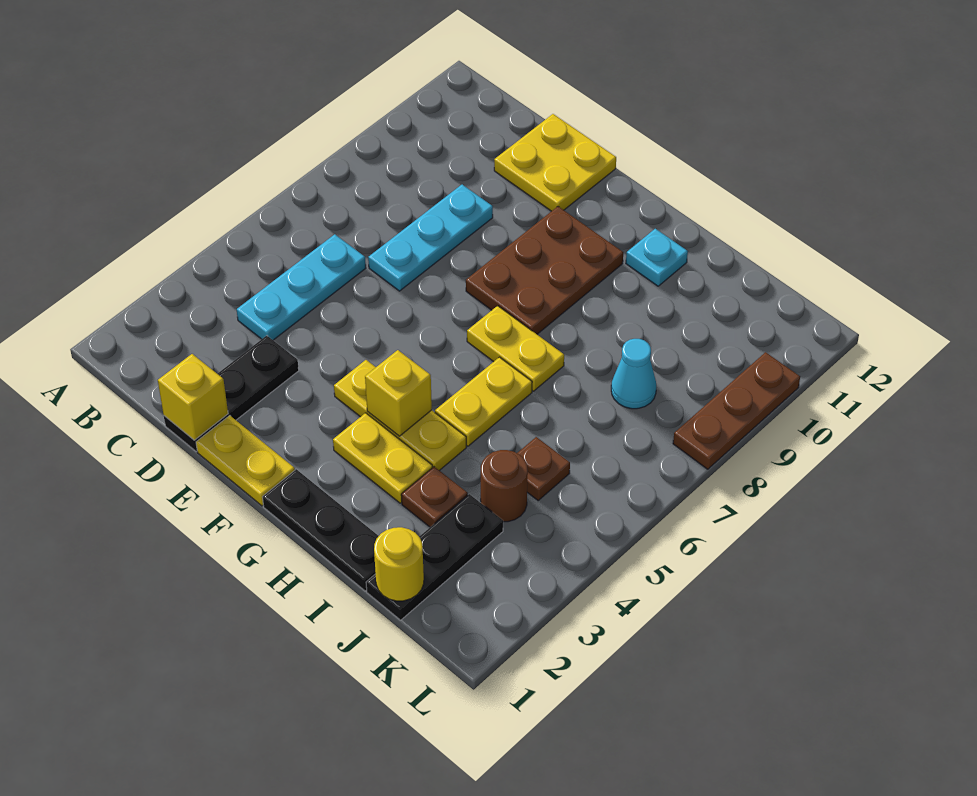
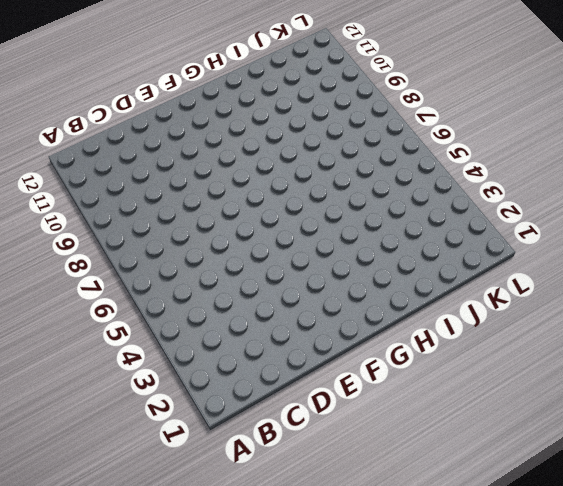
none -> cyan 1x3 plate [237,234,366,340]
none -> black 1x3 plate [164,336,299,451]
none -> cyan 1x3 plate [368,185,493,291]

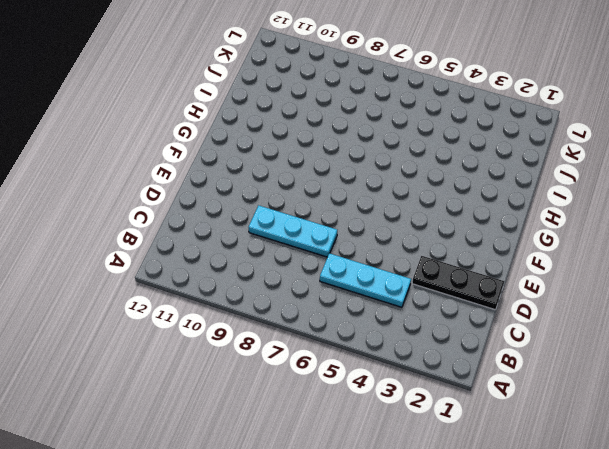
none -> yellow 2x2 plate [494,114,616,211]
none -> yellow 1x2 plate [196,416,295,506]
none -> yellow 1x3 plate [334,360,466,471]

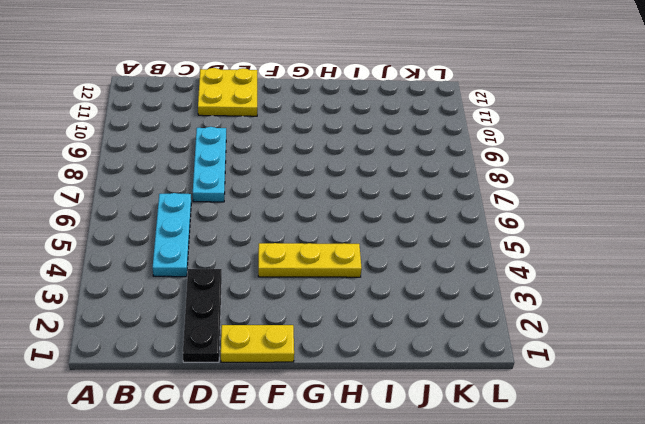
none -> brown 2x3 plate [466,207,623,334]
none -> black 1x3 plate [262,469,378,591]
none -> yellow 1x2 plate [333,413,433,503]

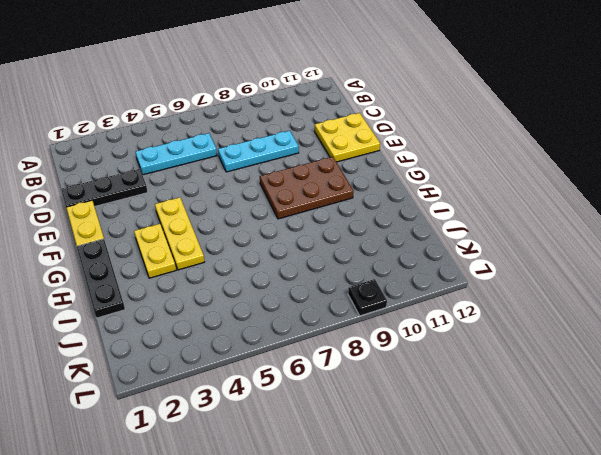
black 1x1 plate [348,279,387,316] -> brown 1x3 plate [673,352,800,469]
none -> yellow 1x2 plate [467,306,564,391]
none -> yellow 1x2 plate [435,357,532,446]
none -> cyan 1x1 plate [626,229,688,286]

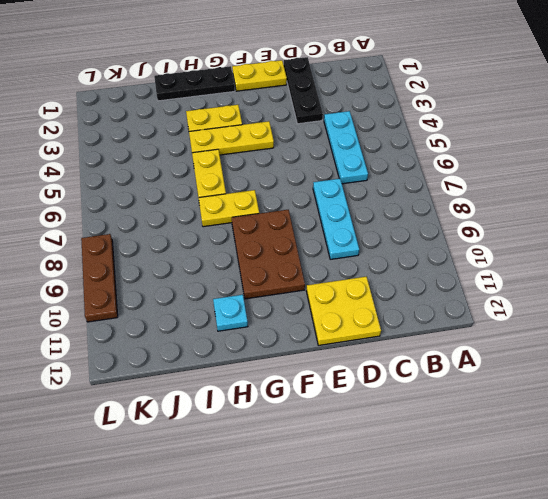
none -> brown 1x1 plate [401,467,468,527]
none -> black 1x3 plate [366,494,503,620]
none -> brown 1x1 round brick [481,450,528,522]

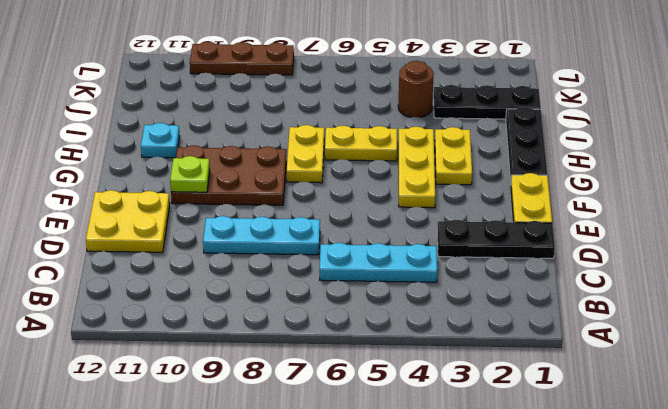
lime 1x1 plate [170,156,210,192] -> none
none -> brown 1x1 plate [401,467,468,527]
none -> brown 1x1 plate [517,437,570,500]
none -> cyan 1x1 cone [611,339,656,409]

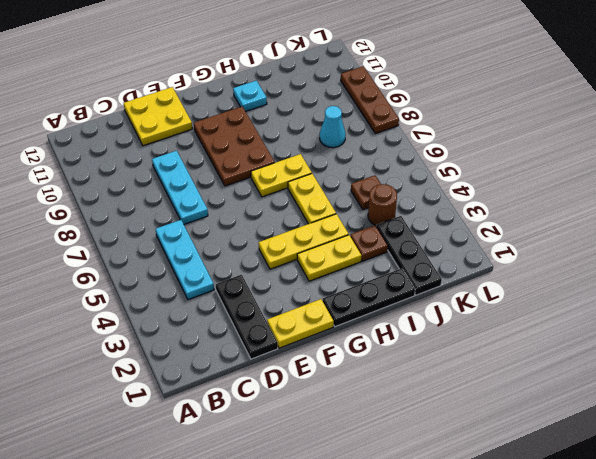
none -> yellow 1x1 brick [158,354,228,440]
none -> yellow 1x1 brick [365,350,432,436]
none -> yellow 1x1 round brick [374,527,424,601]

